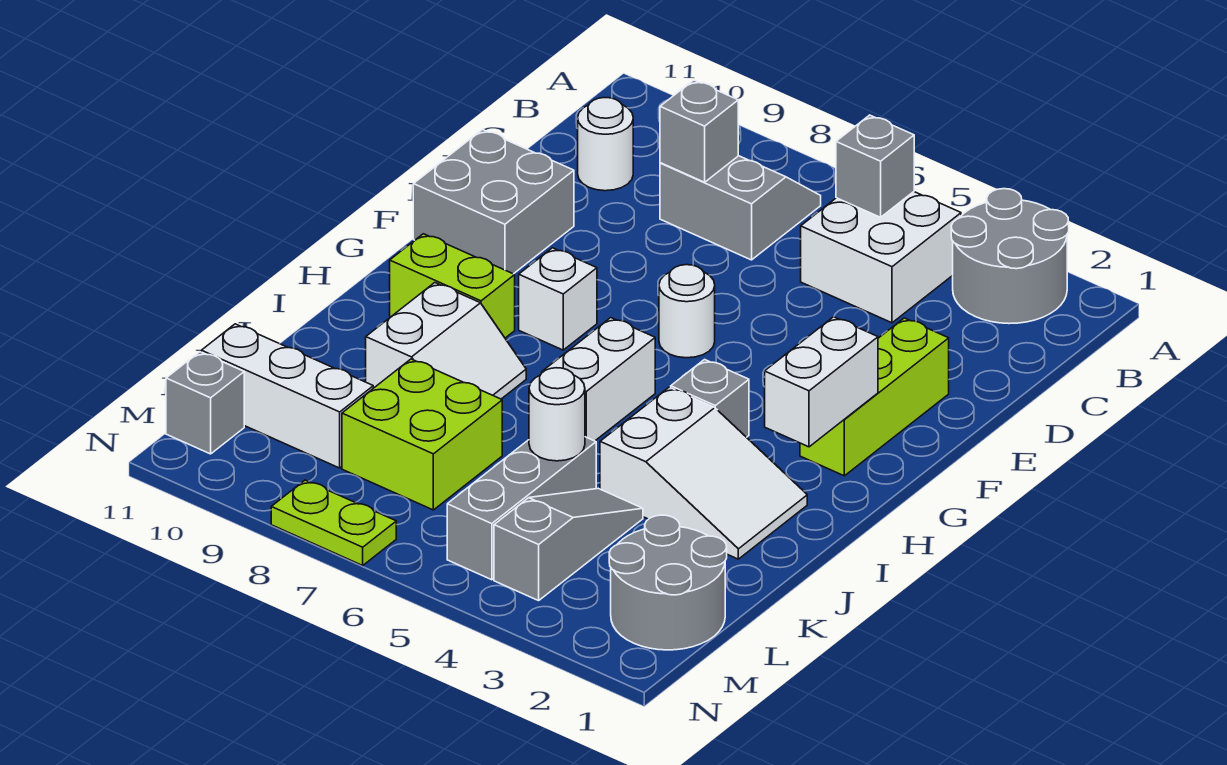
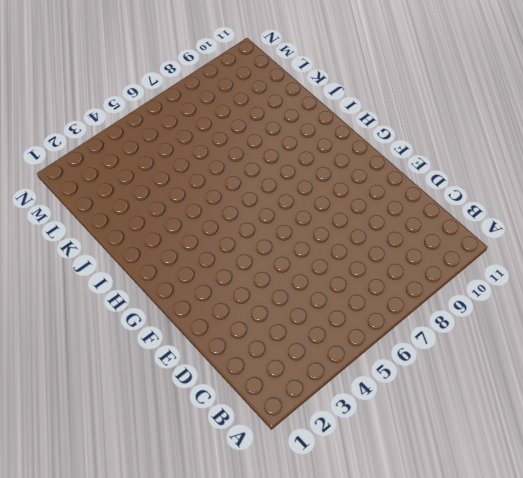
none -> grey 2x2 round brick [951,189,1069,324]
none -> white 2x2 brick [801,192,961,323]
none -> grey 2x2 slope [660,156,821,260]

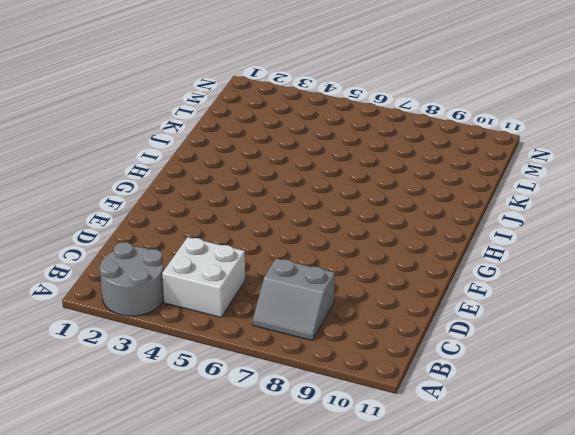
none -> white 1x1 round brick [578,98,633,191]
none -> lime 1x3 brick [800,318,949,476]
none -> grey 2x2 brick [413,130,574,274]

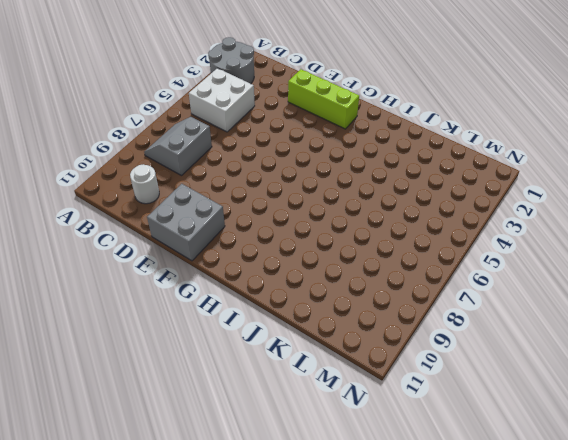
none -> white 1x1 round brick [659,265,715,358]
none -> white 1x1 brick [519,248,597,350]
none -> grey 1x1 brick [671,360,749,437]

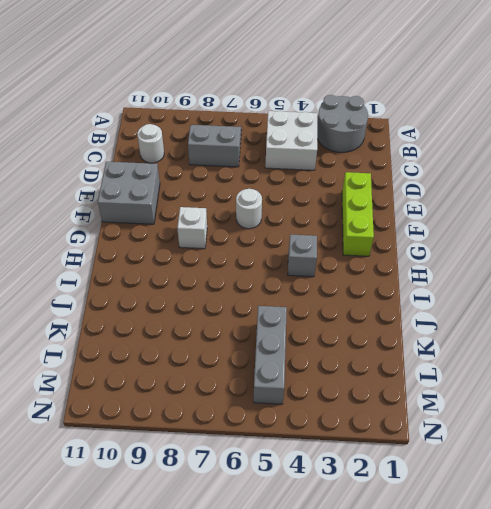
none -> white 1x2 brick [542,318,655,441]
none -> lime 1x2 brick [390,234,515,338]
none -> white 2x3 slope [600,387,807,559]

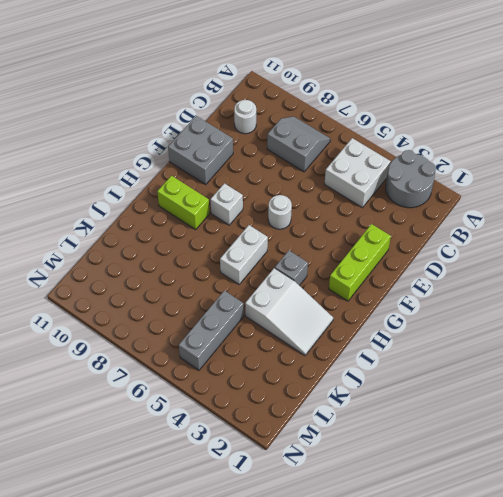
none -> white 2x2 slope [366,283,526,399]
none -> grey 1x3 slope [494,488,643,601]
none -> lime 2x2 brick [342,359,502,510]

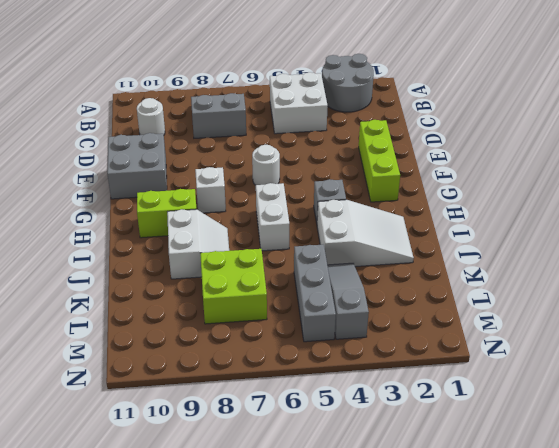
none -> grey 2x2 round brick [609,515,727,650]
none -> white 1x3 brick [201,324,373,468]
none -> grey 1x1 brick [166,352,244,454]

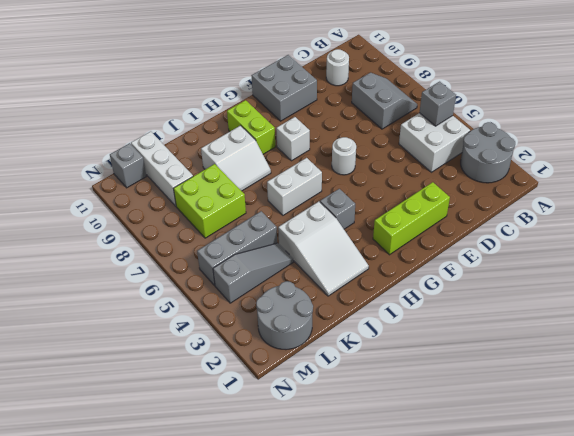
none -> lime 1x2 plate [271,480,396,565]
none -> grey 1x1 brick [660,80,738,182]
none -> white 1x2 brick [765,317,878,447]

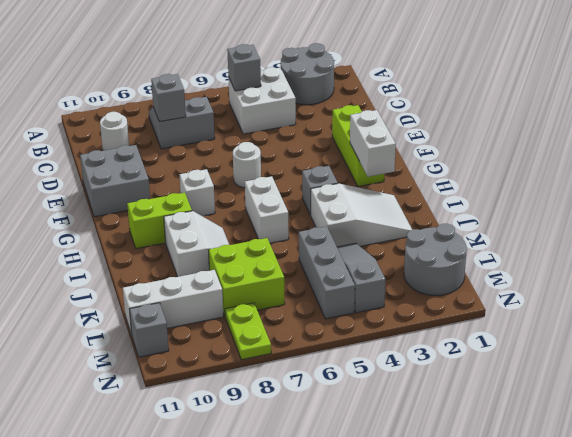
lime 1x2 plate [225,303,271,360] -> lime 1x2 plate turned to [271,480,396,565]
none -> white 1x1 round brick [529,368,585,461]

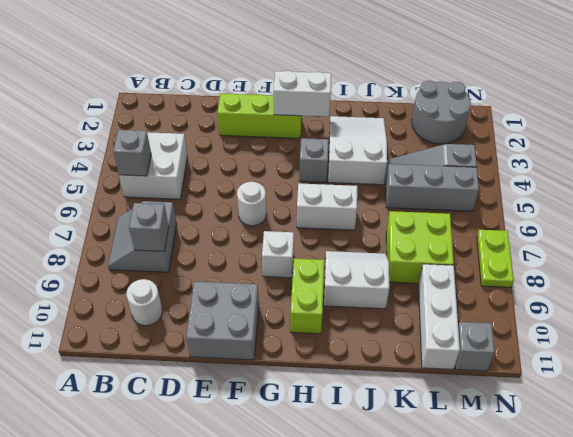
none -> grey 2x2 round brick [951,189,1069,324]
none -> white 1x1 round brick [529,368,585,461]

